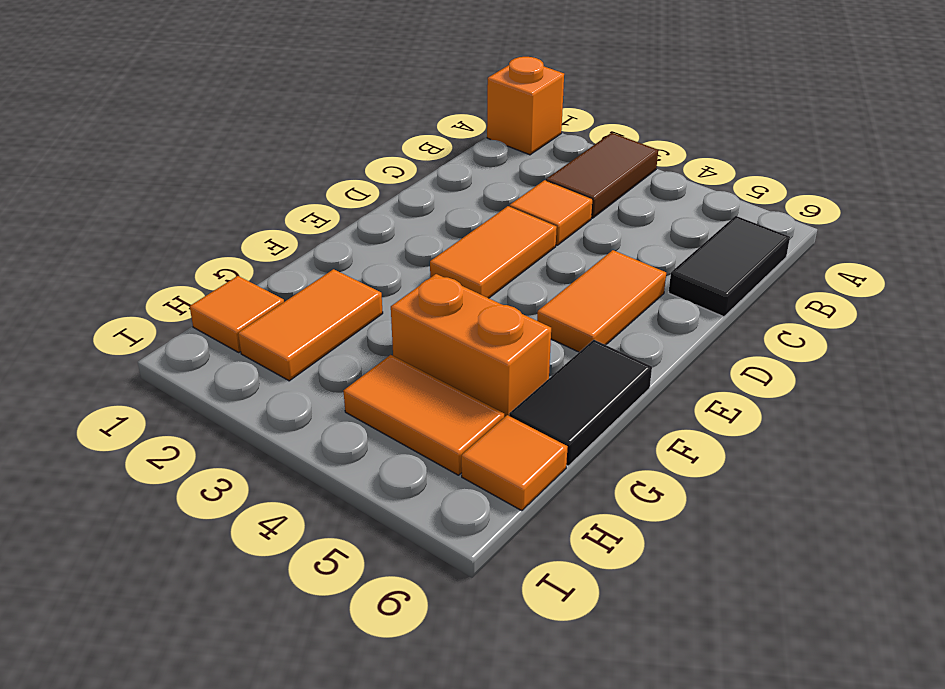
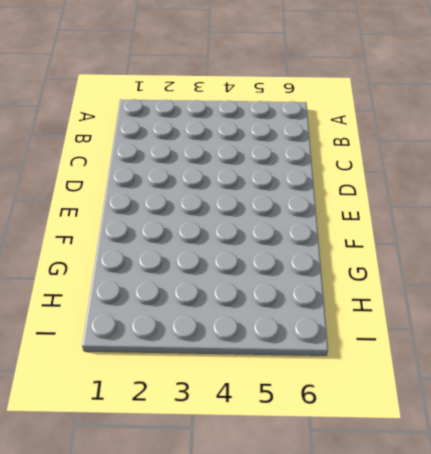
none -> orange 1x1 brick [487,57,564,155]
none -> brown 1x2 tile [546,133,658,218]
none -> black 1x2 tile [669,216,790,317]

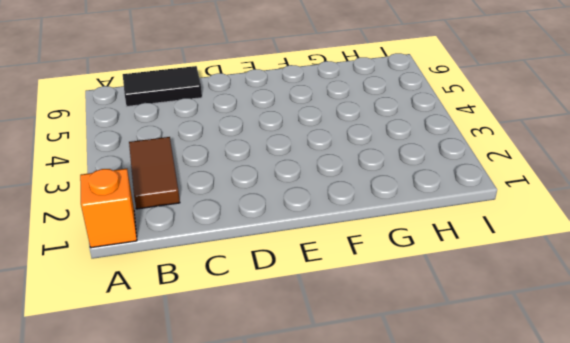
brown 1x2 tile [129,137,180,209] -> brown 1x2 tile turned to [546,133,658,218]
none -> orange 1x1 tile [510,180,592,245]
none -> orange 1x2 tile [430,206,557,298]
none -> orange 1x2 tile [537,250,666,352]

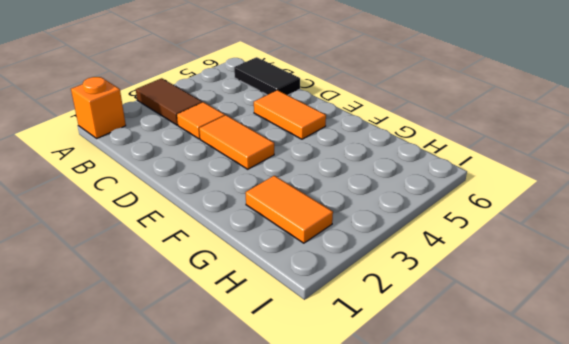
none -> black 1x2 tile [509,340,652,466]
none -> orange 1x2 brick [391,274,551,417]
none -> orange 1x1 tile [190,276,284,352]

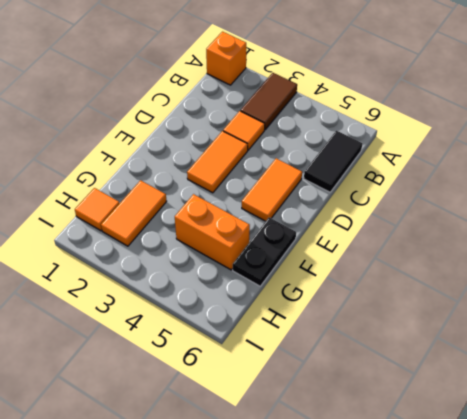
black 1x2 plate [233,217,296,286] -> black 1x2 tile [509,340,652,466]
none -> orange 1x2 tile [344,355,504,475]
none -> orange 1x1 tile [461,415,567,511]

